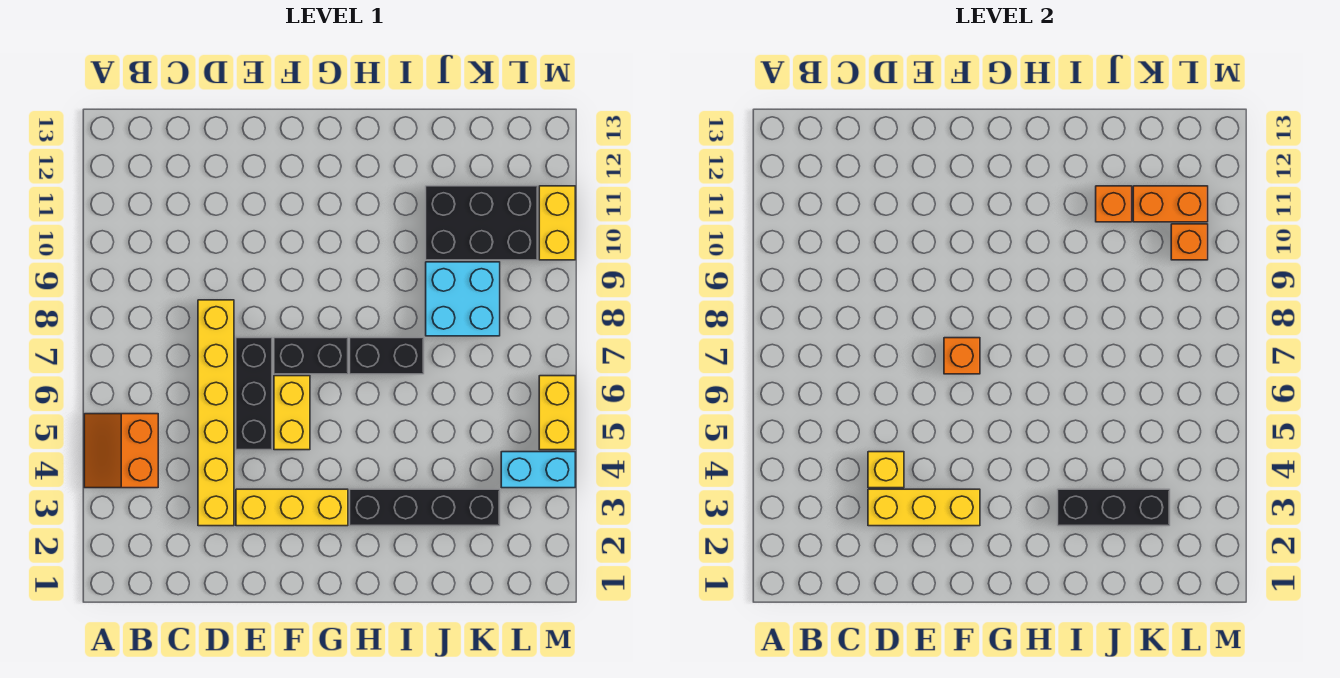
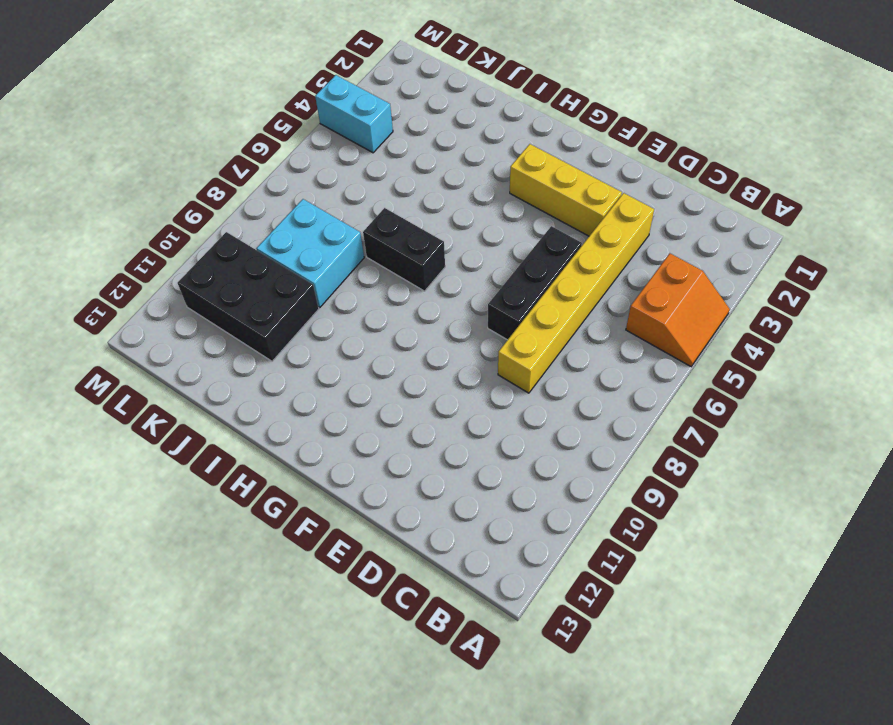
none -> yellow 1x2 brick [274,376,310,450]
none -> black 1x2 brick [274,338,348,374]
none -> black 1x4 brick [350,489,500,526]

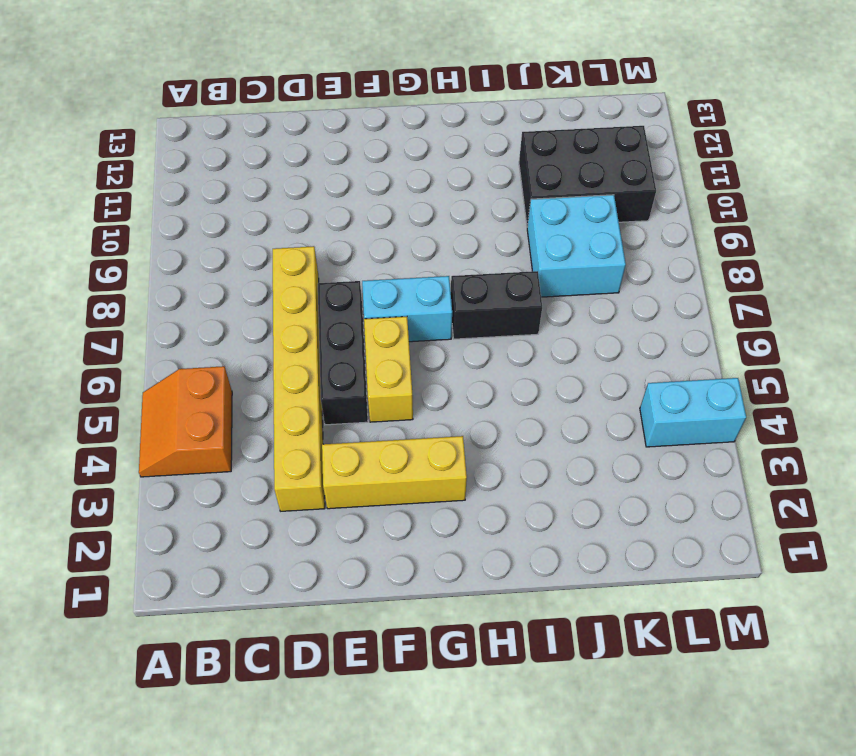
cyan 1x2 brick [362,276,452,342] -> black 1x2 brick [274,338,348,374]
none -> black 1x4 brick [350,489,500,526]
none -> yellow 1x2 brick [539,376,575,450]
none -> yellow 1x2 brick [539,186,575,260]

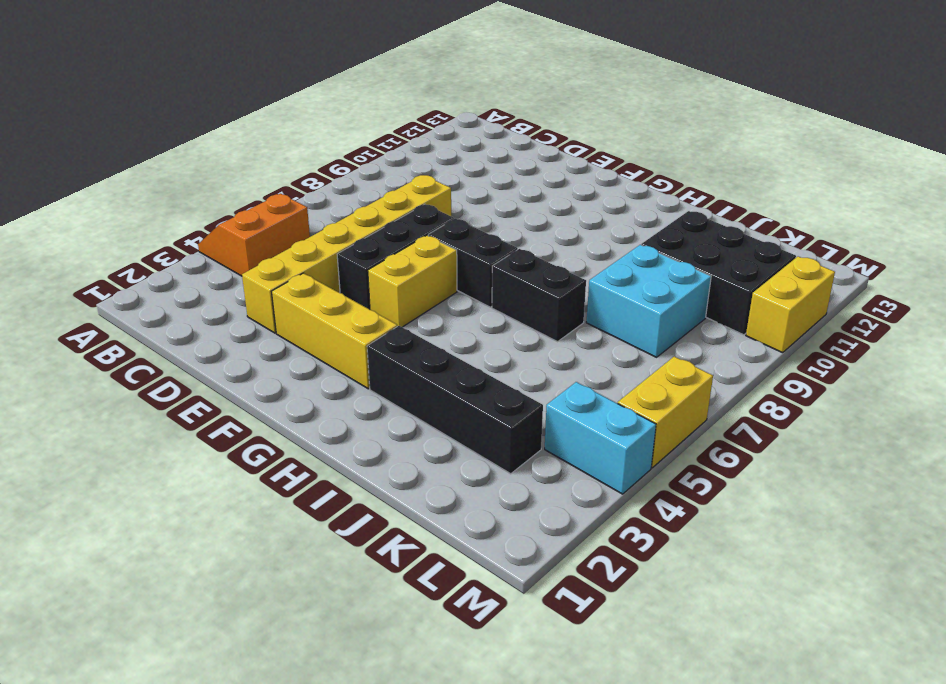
none -> yellow 1x3 brick [868,489,980,526]
none -> yellow 1x1 brick [868,452,904,488]
none -> orange 1x1 brick [944,338,980,374]

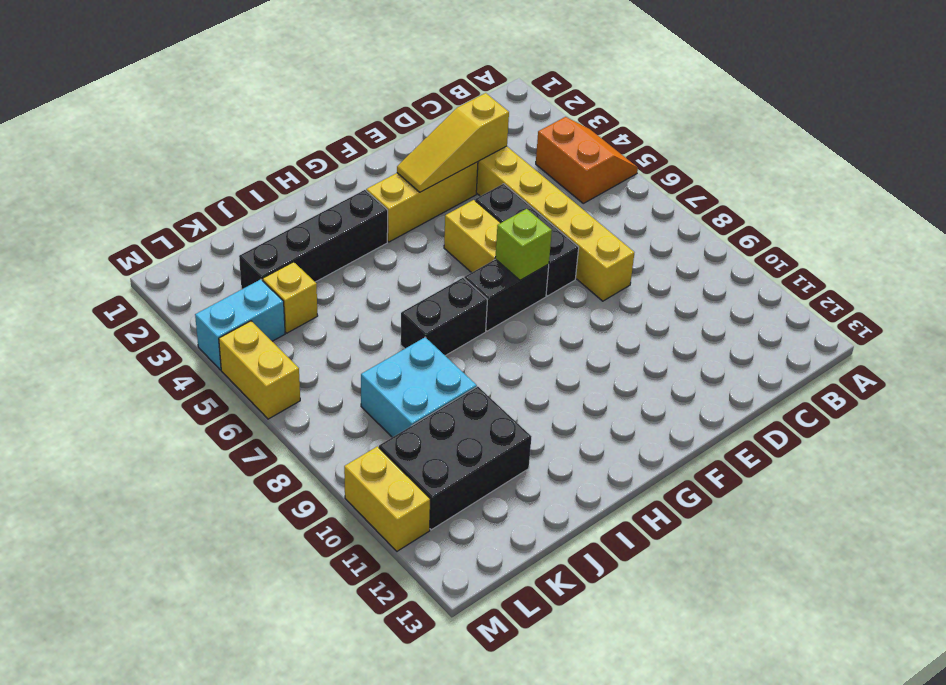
yellow 1x3 slope [397,93,509,192] -> yellow 1x3 brick [868,489,980,526]
lime 1x1 brick [495,209,552,280] -> orange 1x1 brick [944,338,980,374]
yellow 1x1 brick [263,262,318,333] -> yellow 1x1 brick moved to [868,452,904,488]
none -> black 1x3 brick [1058,489,1170,526]
none -> orange 1x1 brick [1096,186,1132,222]
none -> orange 1x2 brick [1133,186,1208,222]

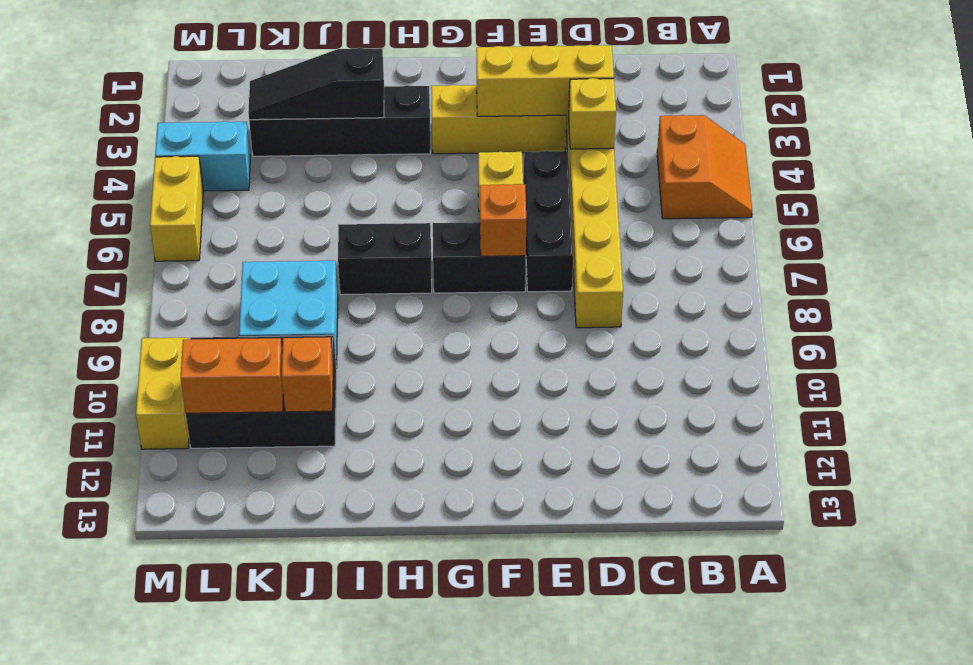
black 1x3 slope [248,48,384,120] -> black 1x3 brick [1058,489,1170,526]
none -> orange 1x1 brick [1171,224,1208,260]

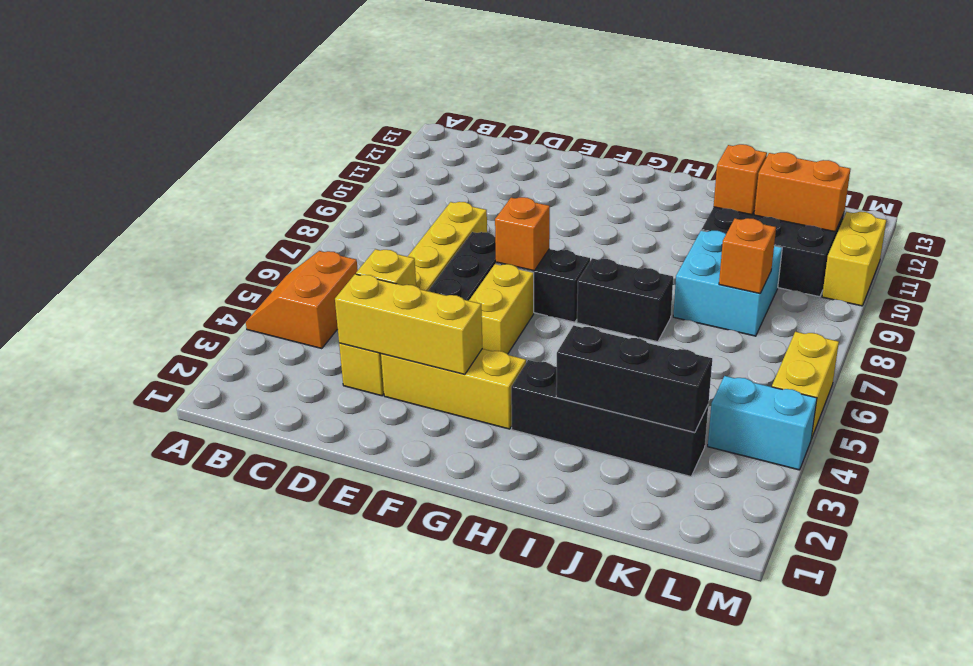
orange 1x1 brick [719,218,776,294] -> orange 1x1 brick moved to [1171,224,1208,260]

